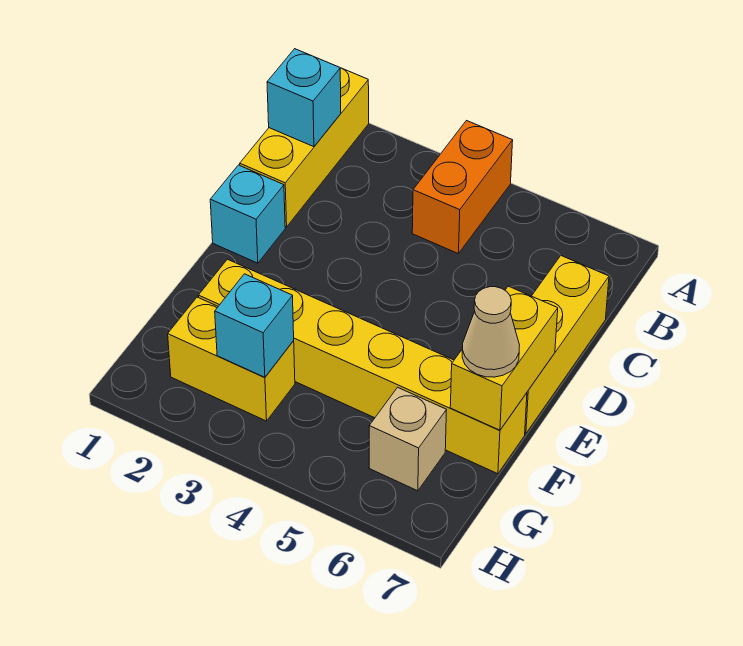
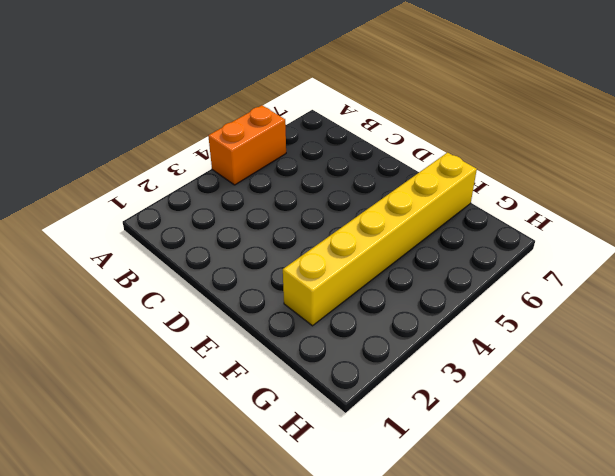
orange 1x2 brick [208,105,286,185] -> orange 1x2 brick turned to [412,121,513,254]
none -> yellow 1x3 brick [240,68,369,227]
none -> yellow 1x3 brick [525,256,609,434]

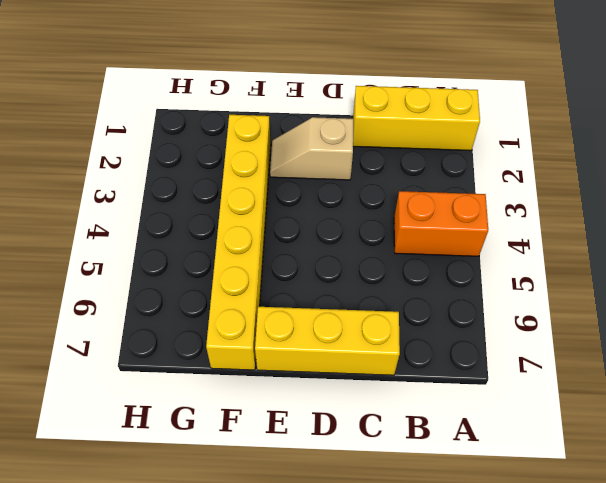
tan 1x2 slope [270,117,353,180] -> none
none -> cyan 1x1 brick [210,165,285,263]
none -> yellow 1x2 brick [168,297,295,421]

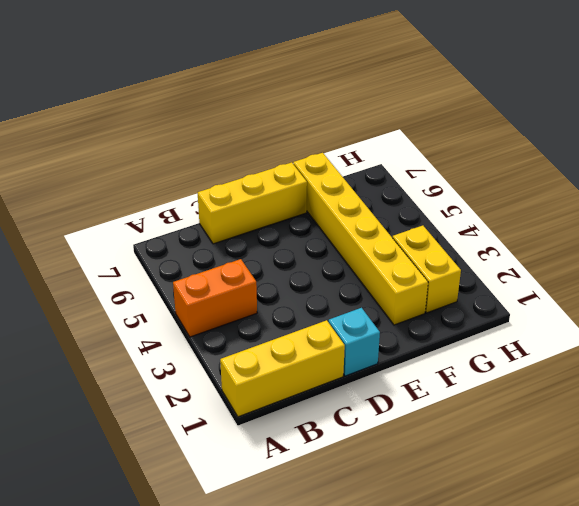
none -> tan 1x1 brick [369,387,447,491]
none -> cyan 1x1 brick [267,49,341,147]

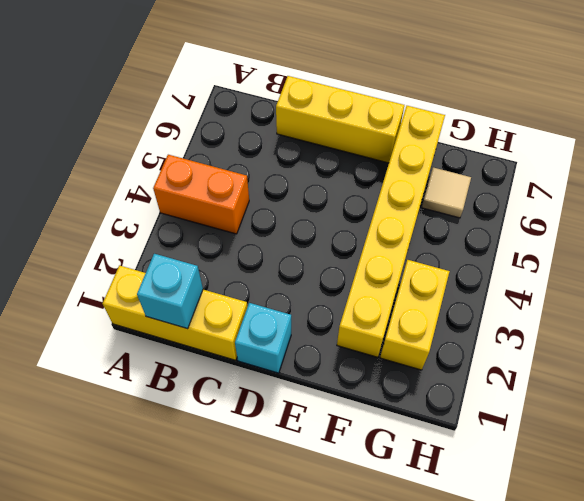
tan 1x1 tile [422,167,471,218] -> tan 1x1 brick [369,387,447,491]
none -> yellow 1x2 brick [450,286,558,430]
none -> cyan 1x1 brick [215,274,294,377]

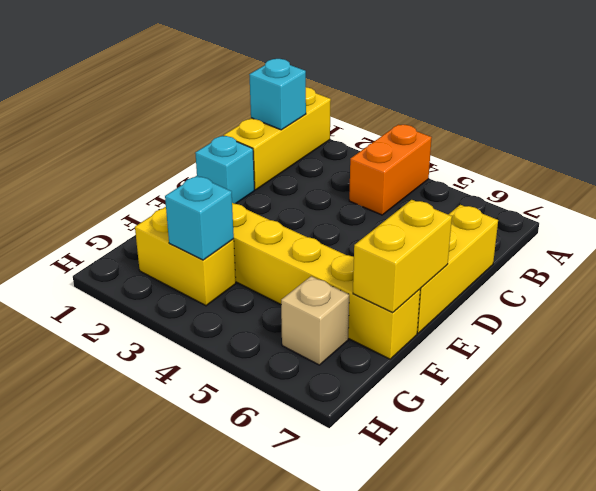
none -> tan 1x1 cone [462,287,520,377]

